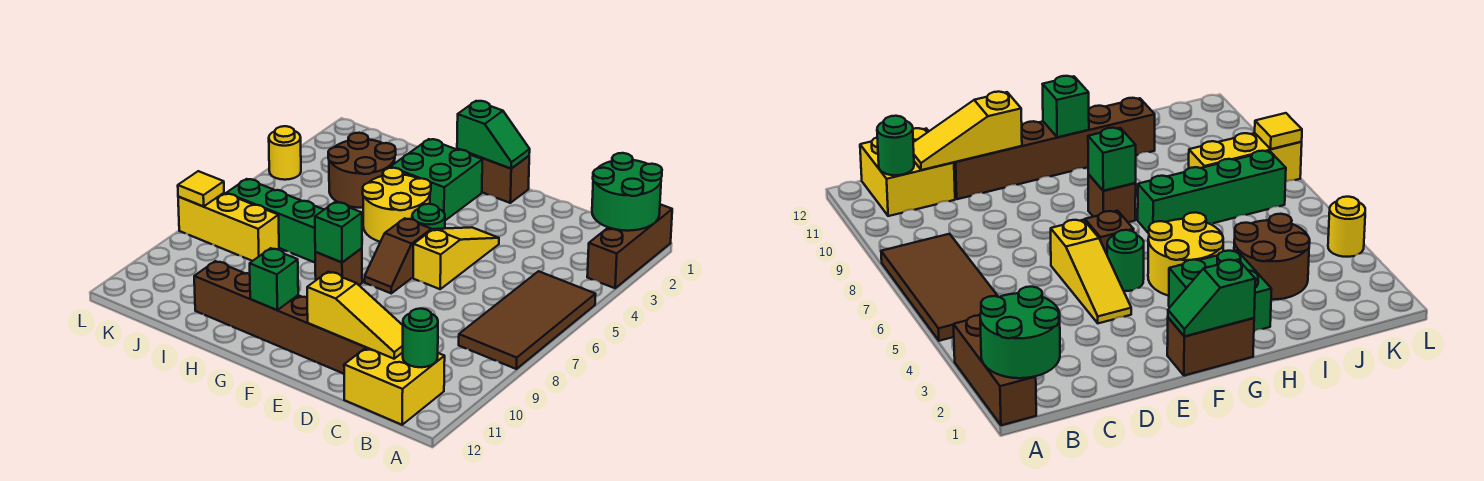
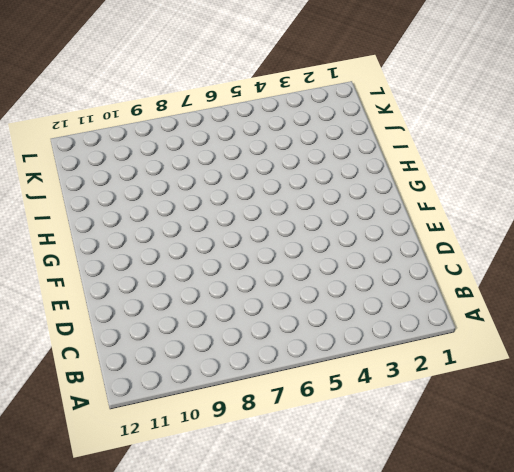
none -> brown 1x3 brick [587,204,672,288]
none -> brown 2x4 tile [459,271,596,369]
none -> yellow 2x2 brick [344,347,445,425]

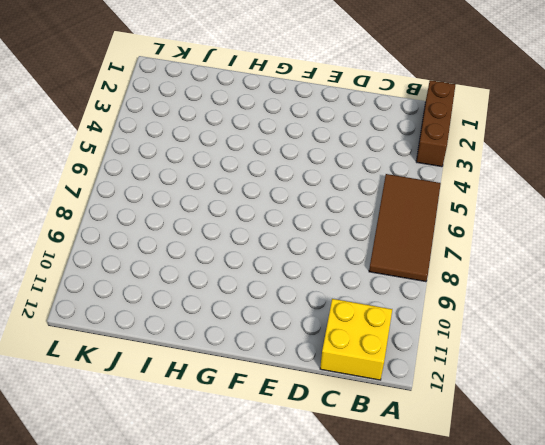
none -> brown 1x6 brick [194,261,366,374]
none -> yellow 1x3 slope [413,227,499,289]
none -> brown 1x2 brick [457,149,529,203]

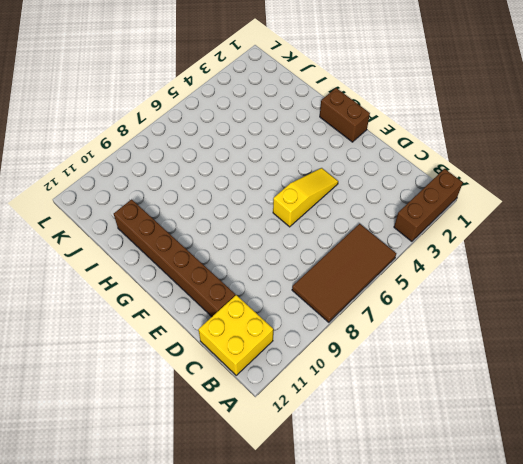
none -> green 1x1 round brick [412,204,445,230]
none -> brown 1x2 slope [365,218,432,293]
none -> green 2x2 brick [390,139,482,220]

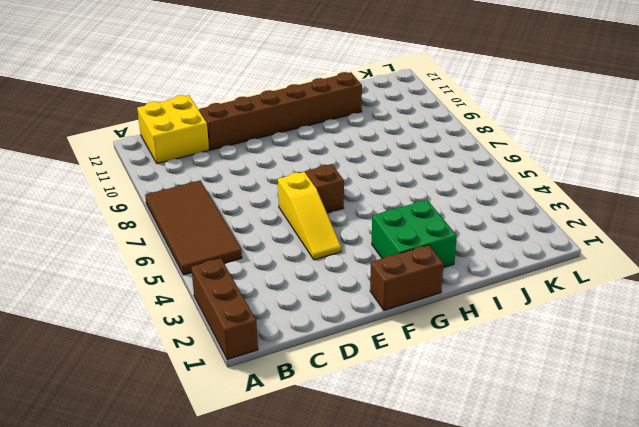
none -> green 1x1 round brick [412,204,445,230]
none -> yellow 2x2 round brick [363,168,431,242]
none -> brown 1x1 brick [315,248,362,285]

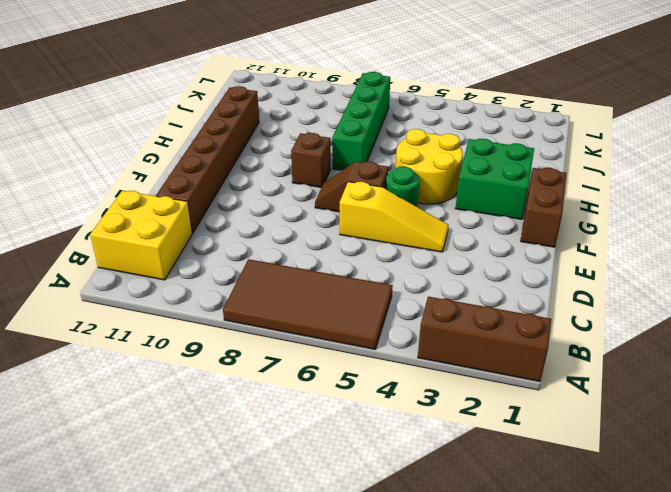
none -> brown 2x2 round brick [328,133,396,208]
none -> yellow 1x3 brick [178,193,279,261]
none -> yellow 1x1 round brick [269,126,301,180]

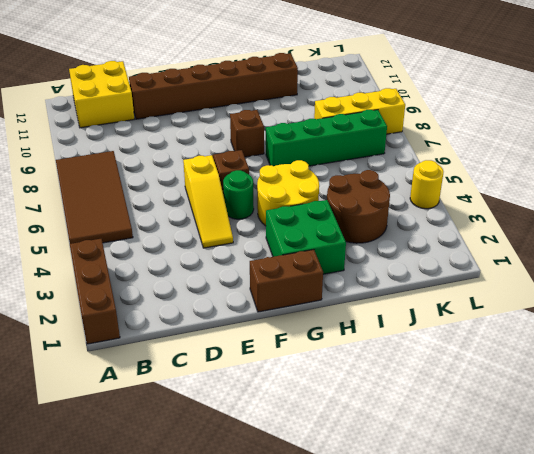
none -> green 2x2 round brick [592,153,662,231]
none -> green 1x1 round brick [403,309,438,367]
none -> yellow 1x3 slope [307,272,403,359]

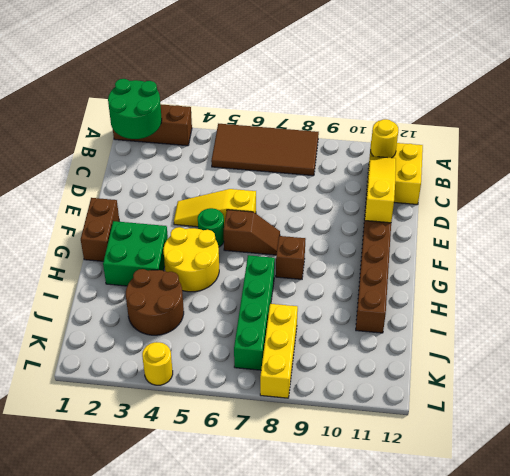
yellow 1x1 round brick [370,119,398,158] -> green 1x1 round brick [403,309,438,367]
none -> green 1x2 slope [457,101,530,169]
none -> green 1x1 brick [315,202,362,262]
none -> green 1x1 brick [250,248,298,310]

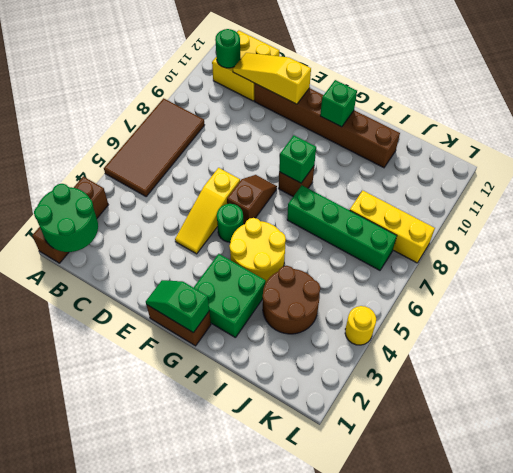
none -> yellow 1x1 tile [178,171,224,207]

